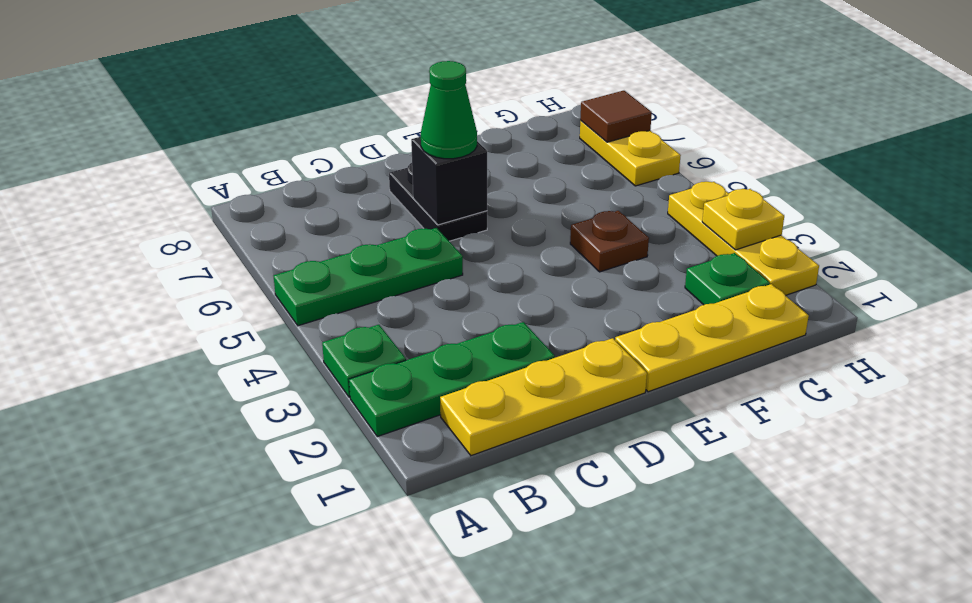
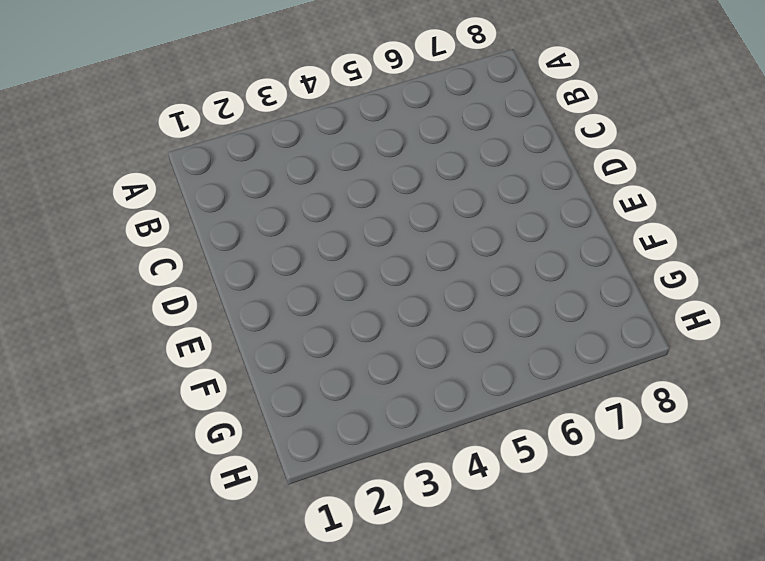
none -> green 1x3 plate [349,322,555,437]
none -> green 1x1 plate [322,325,406,397]
none -> green 1x3 plate [274,228,463,326]

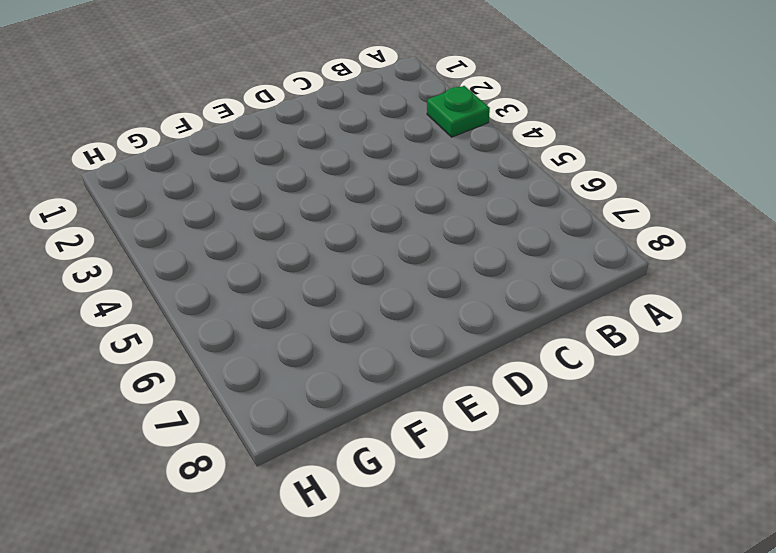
none -> green 1x3 plate [349,322,555,437]
none -> green 1x3 plate [274,228,463,326]
none -> yellow 1x3 plate [440,338,647,456]

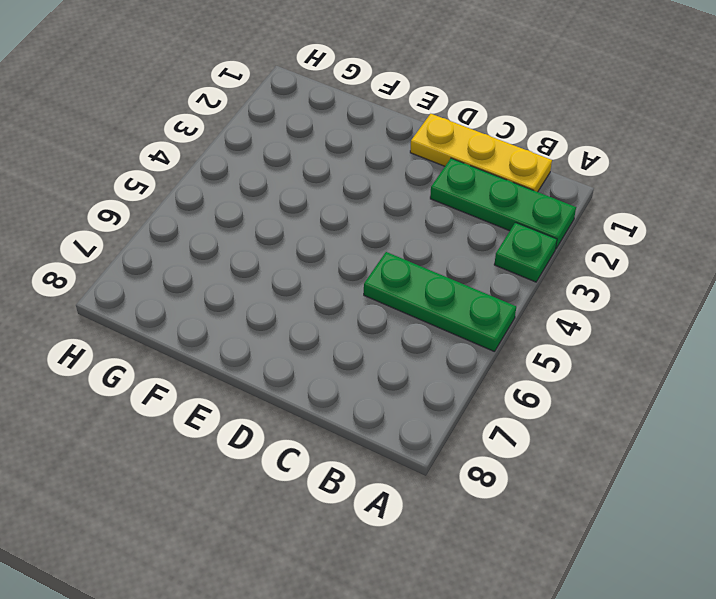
none -> black 1x2 plate [389,163,487,241]
none -> yellow 1x3 plate [615,284,809,392]
none -> brown 1x1 plate [570,211,649,272]

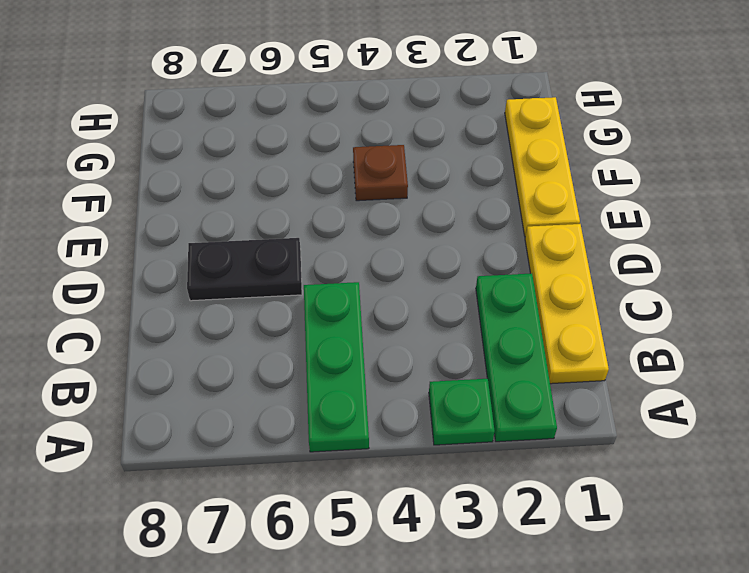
none -> green 1x1 plate [685,253,770,305]
none -> yellow 1x3 plate [668,182,819,295]
none -> yellow 1x2 plate [580,121,681,186]

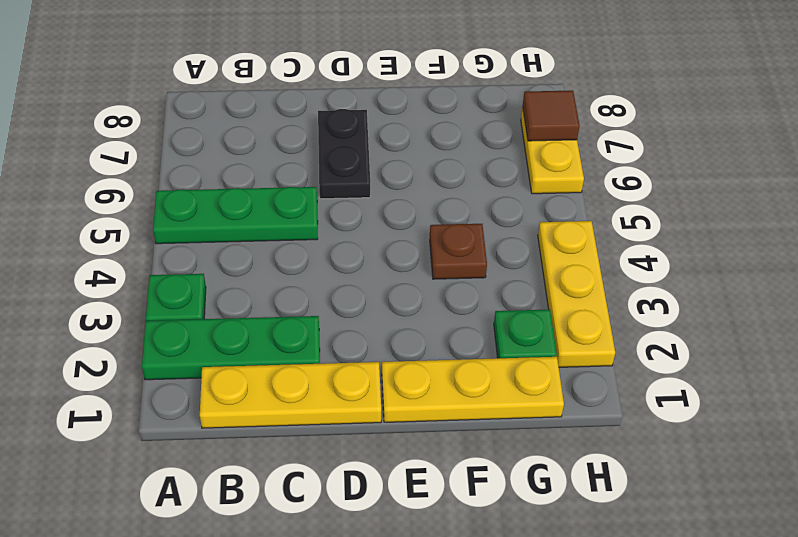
none -> black 1x1 brick [411,137,487,225]
none -> yellow 1x1 plate [702,189,784,250]
none -> green 1x1 cone [421,61,477,159]

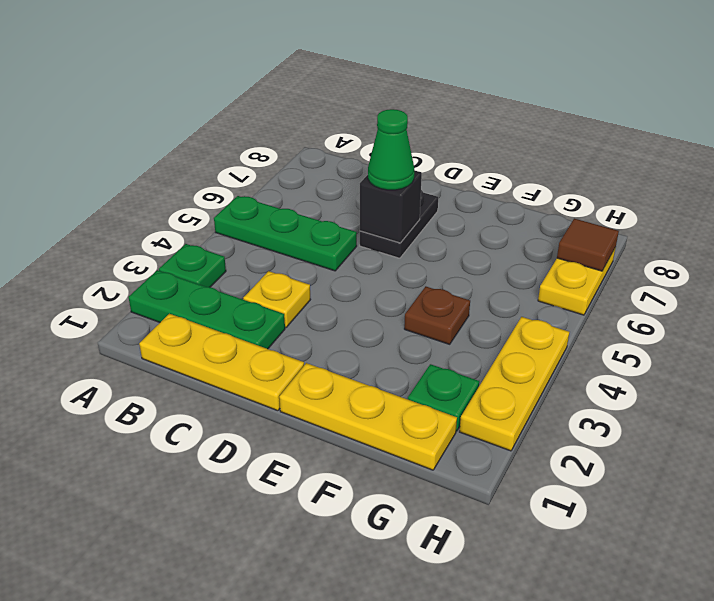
yellow 1x1 plate [243,271,310,327] -> yellow 1x1 plate moved to [702,189,784,250]

